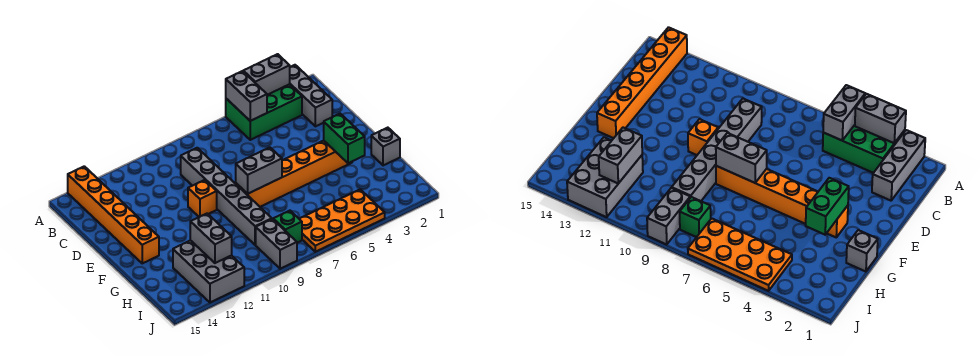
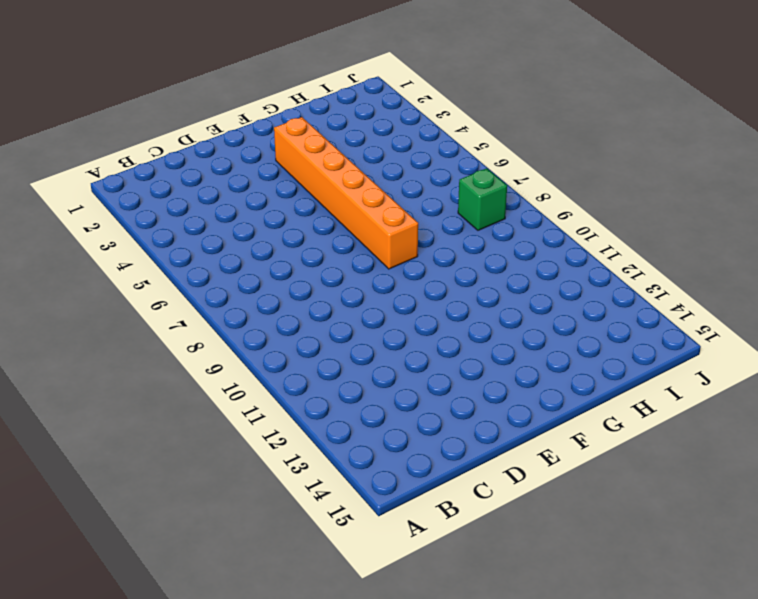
none -> grey 1x3 brick [290,65,332,126]
none -> green 2x3 brick [226,84,302,140]
none -> orange 1x6 brick [68,166,159,263]

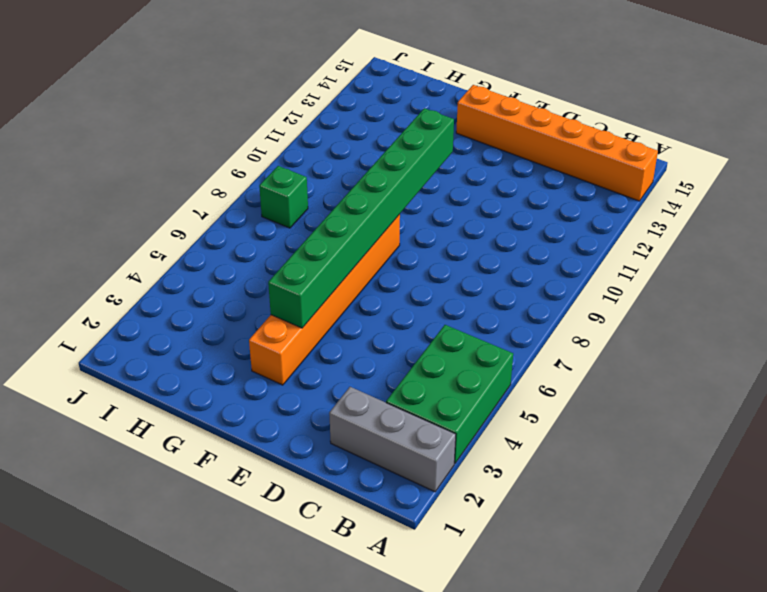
green 1x8 brick [268,108,454,328] -> grey 1x2 brick [236,147,282,194]
none -> grey 1x6 brick [181,148,272,245]
none -> orange 1x1 brick [188,180,217,217]
none -> grey 1x1 brick [371,128,400,165]

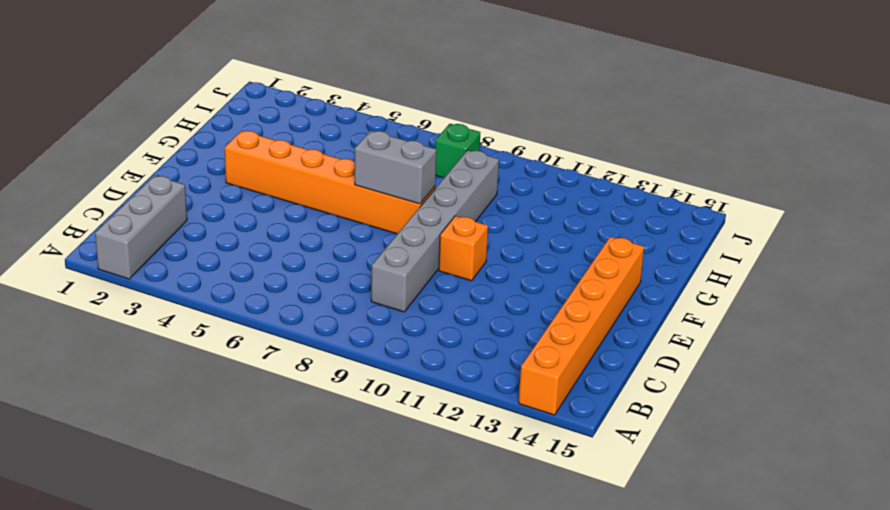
none -> green 2x3 brick [226,84,302,140]
none -> grey 1x1 brick [371,128,400,165]
none -> grey 2x3 brick [173,240,244,302]

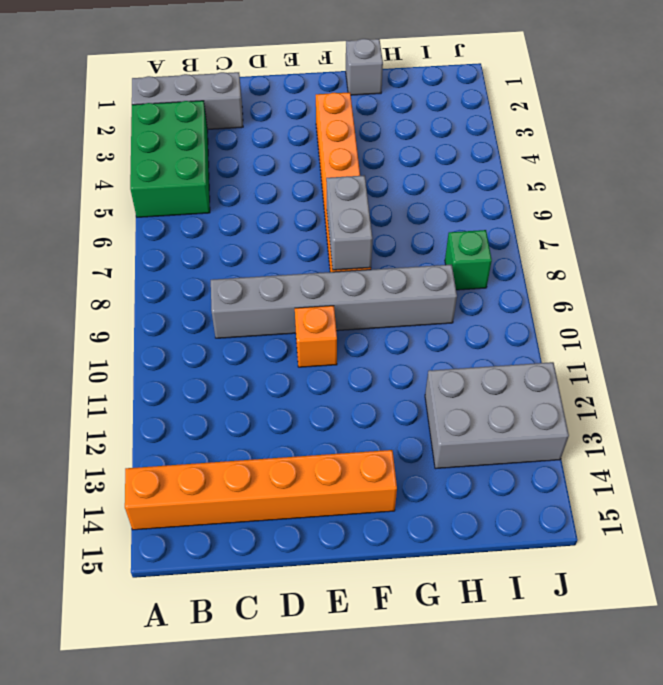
none -> orange 2x4 plate [299,189,385,252]
none -> grey 1x2 brick [256,219,297,269]
none -> grey 1x2 brick [243,54,290,95]

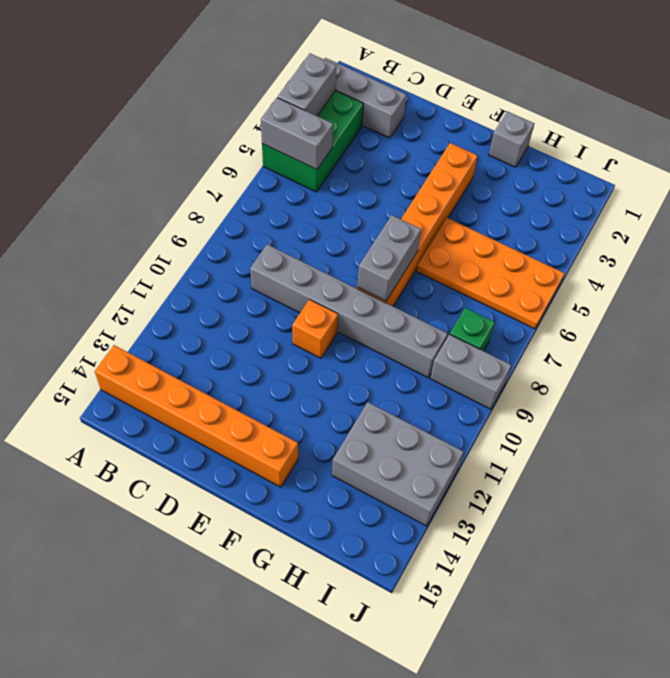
orange 2x4 plate [417,218,565,329] -> orange 2x4 plate turned to [299,189,385,252]
none -> green 1x2 brick [324,114,365,163]
none -> grey 1x2 brick [190,214,232,263]

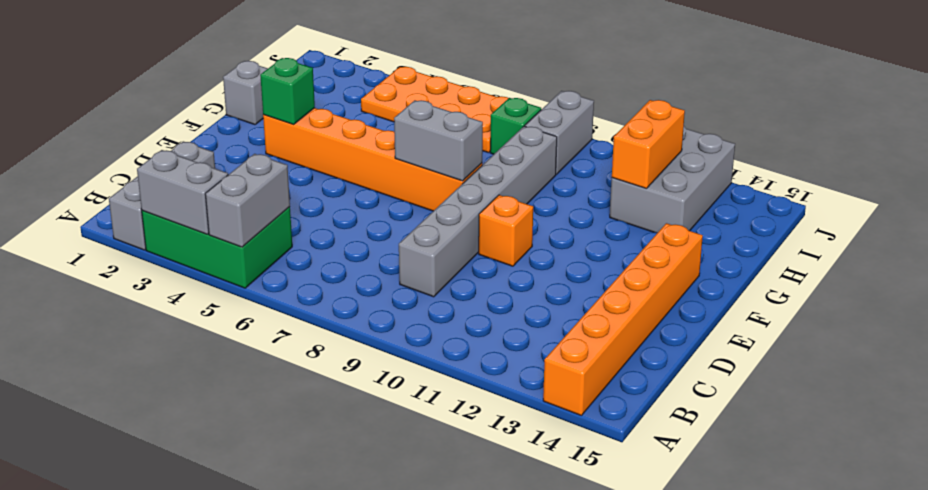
green 1x1 brick [260,58,315,124] -> green 1x2 brick [324,114,365,163]
orange 1x2 brick [612,100,685,189] -> grey 1x2 brick [190,214,232,263]

